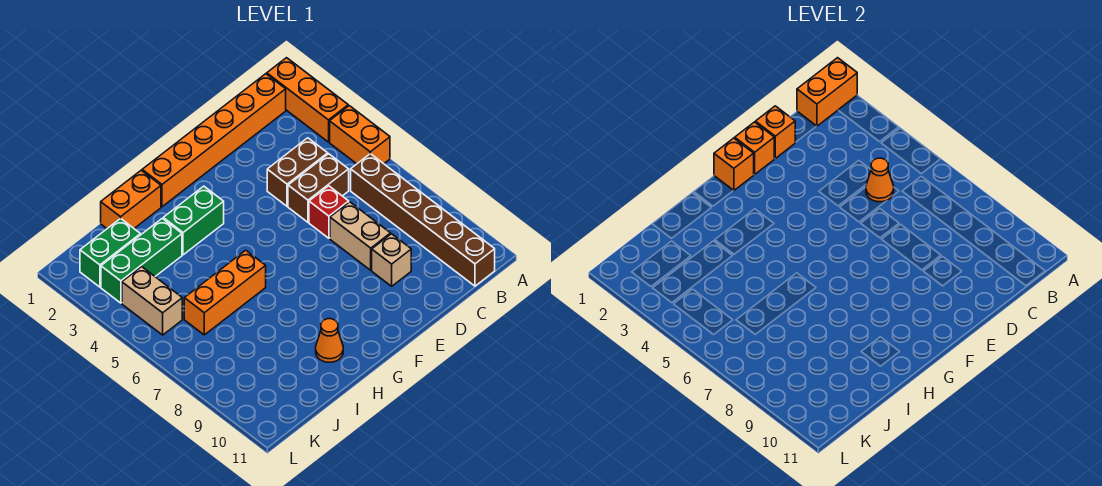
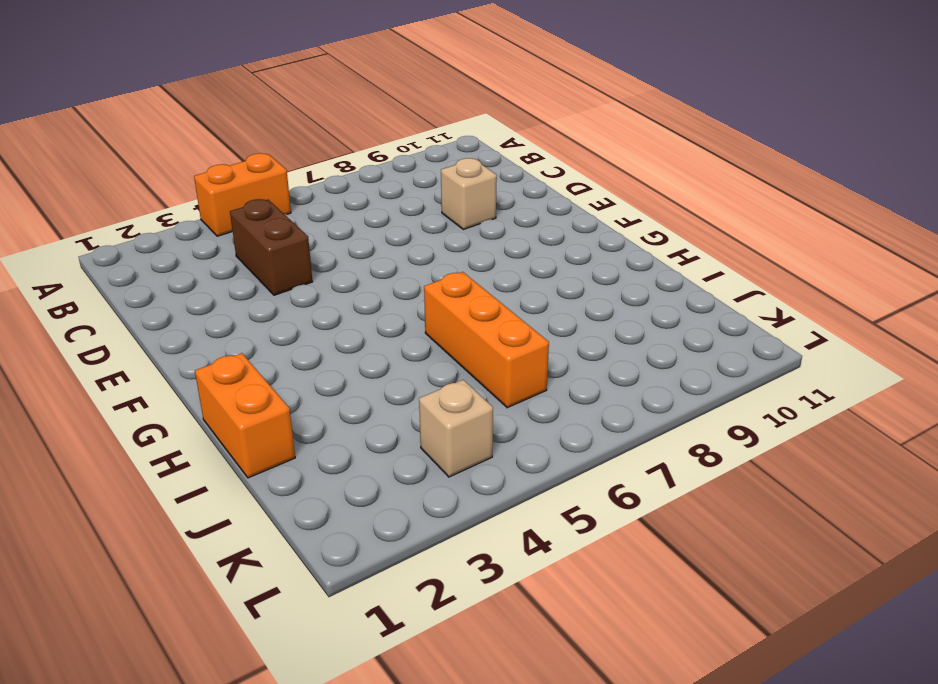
tan 1x1 brick [419,380,493,477] -> tan 1x2 brick [122,267,182,335]
none -> orange 1x3 brick [267,58,348,142]
none -> orange 1x6 brick [142,74,286,207]
none -> brown 1x6 brick [351,154,495,286]

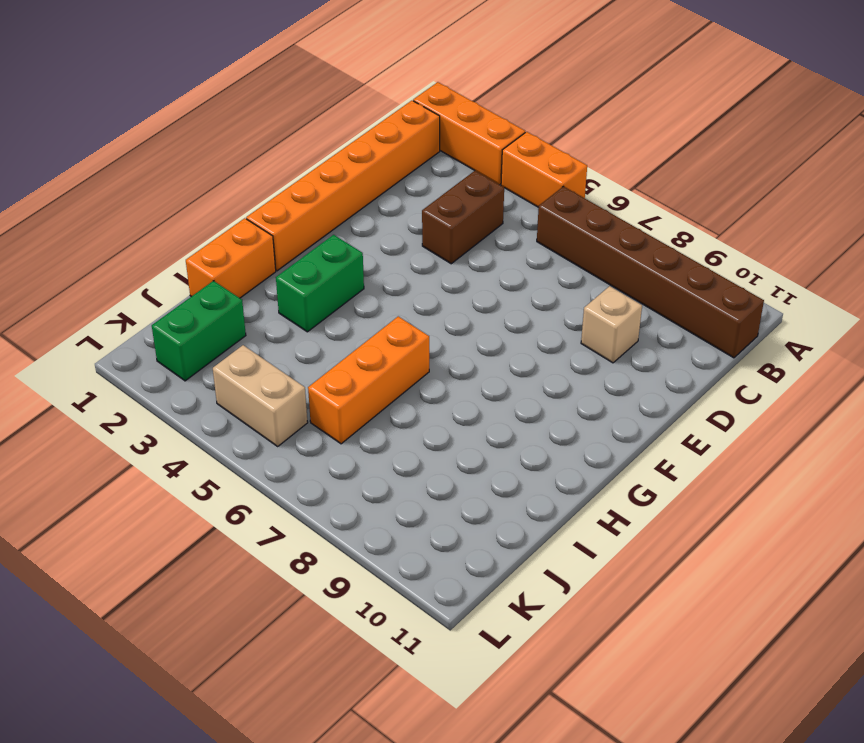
none -> brown 1x2 brick [288,154,349,222]
none -> red 1x1 brick [309,186,349,238]
none -> tan 1x2 brick [330,202,391,270]

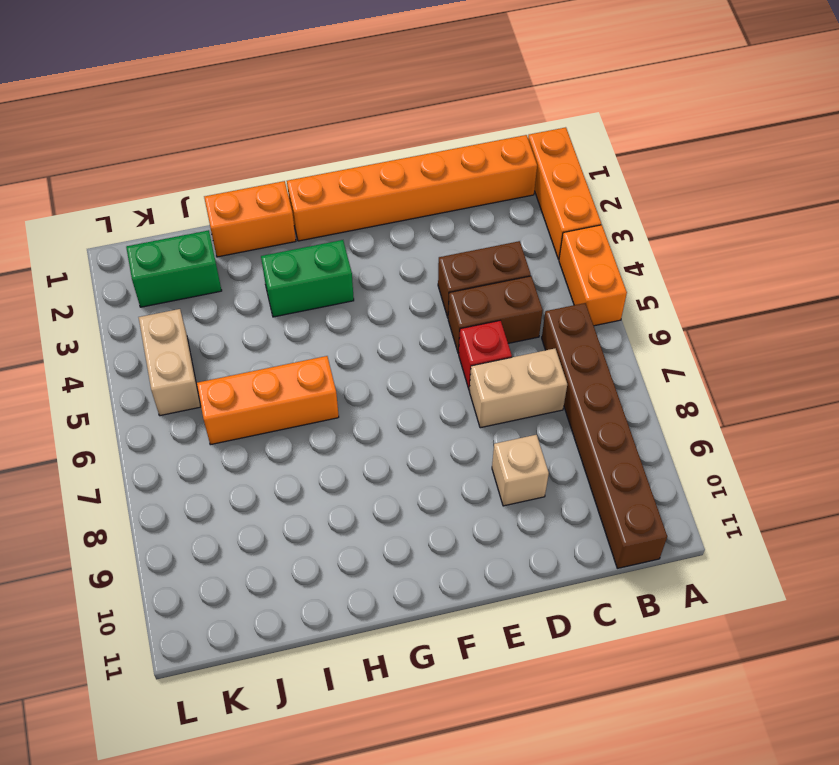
tan 1x2 brick [469,349,567,428] -> tan 1x2 brick turned to [330,202,391,270]
none -> orange 1x1 cone [316,319,343,362]
none -> green 1x3 brick [101,218,182,303]
none -> orange 1x2 brick [797,58,857,126]

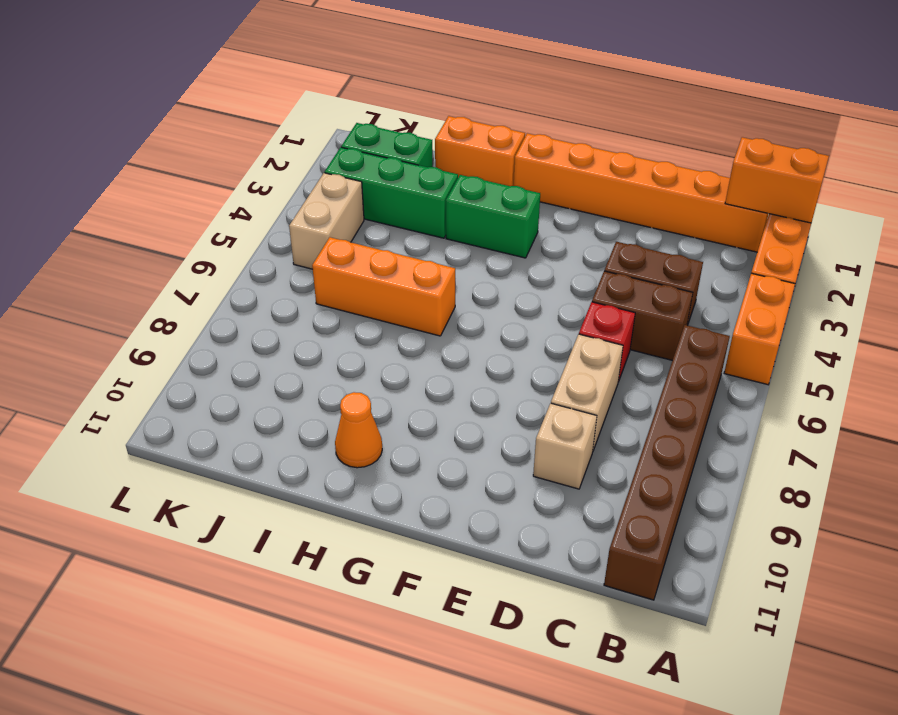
none -> orange 1x1 cone [866,158,894,202]
none -> orange 1x1 brick [756,106,795,158]
none -> orange 1x1 brick [735,122,774,175]

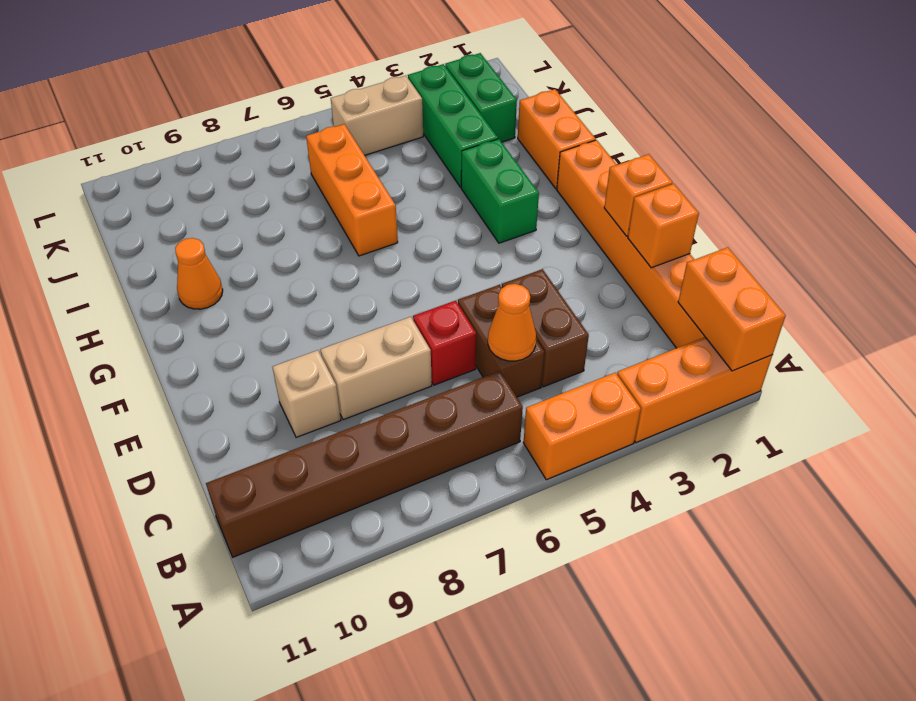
none -> orange 1x1 brick [714,138,754,191]

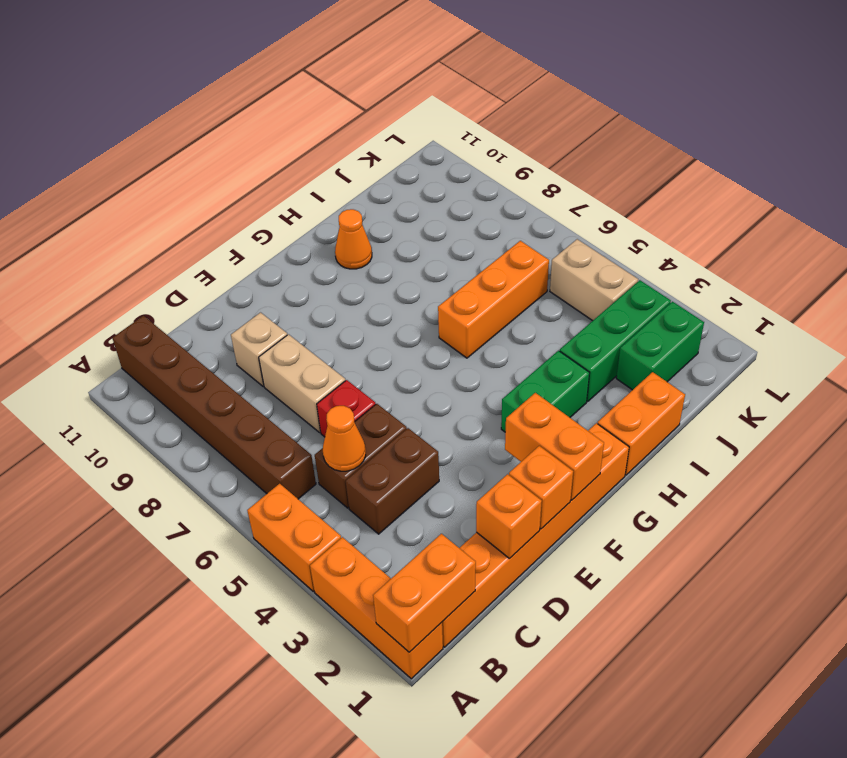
orange 1x2 brick [505,393,604,500] -> orange 1x1 brick [714,138,754,191]

